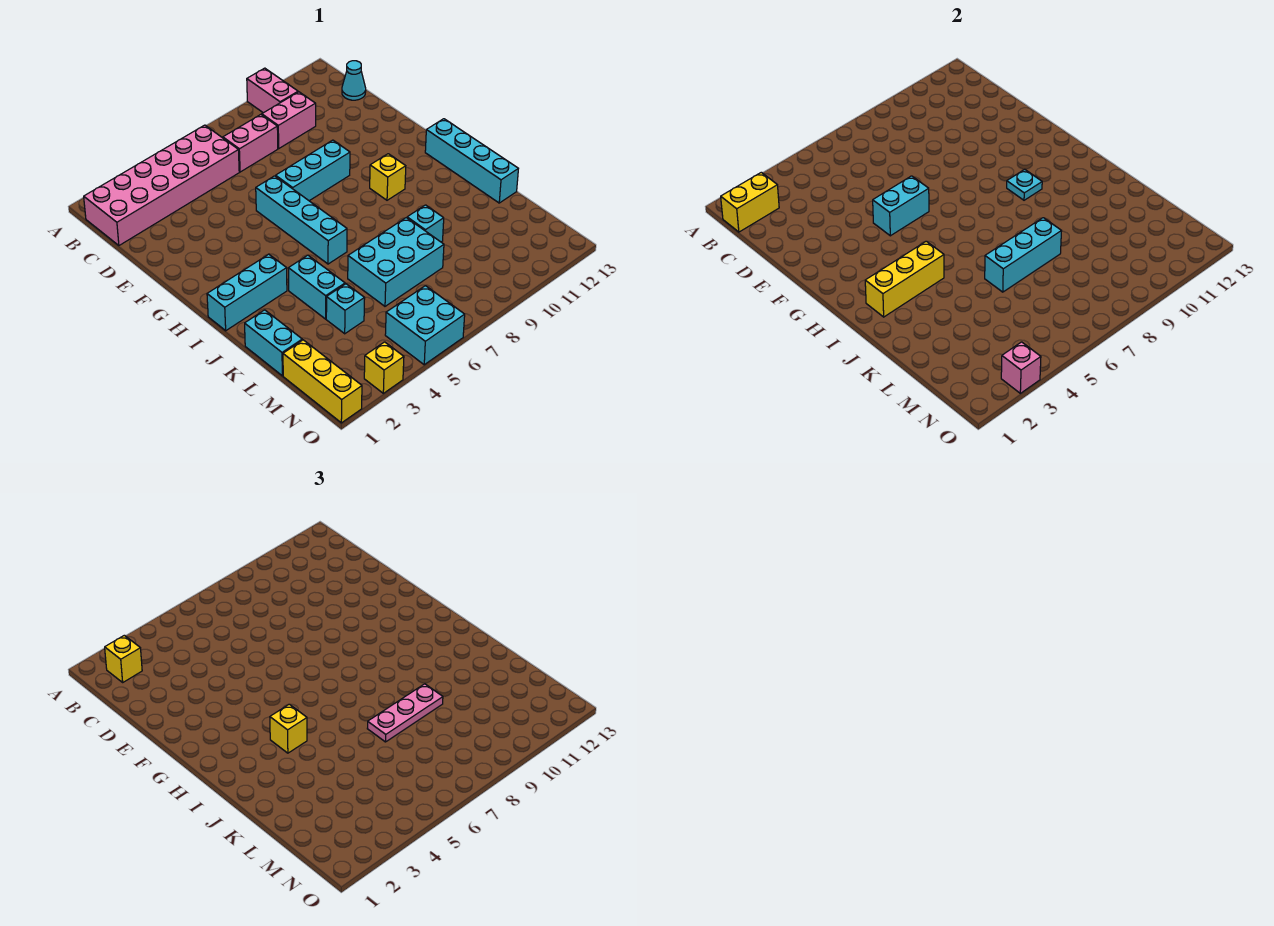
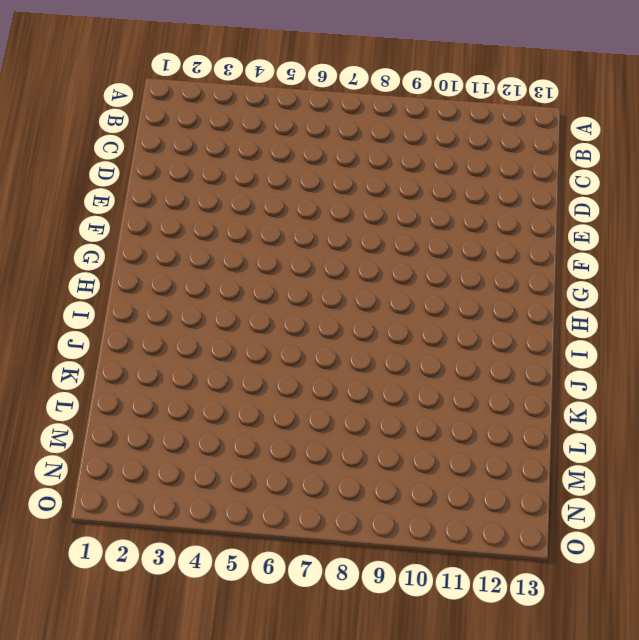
none -> pink 1x2 brick [247,68,298,113]
none -> pink 2x6 brick [84,125,239,245]
none -> pink 1x2 brick [223,115,278,172]

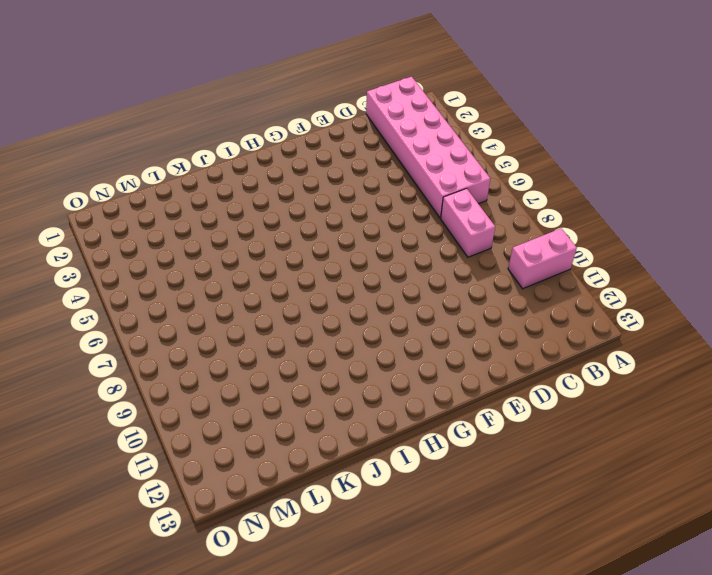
none -> pink 1x2 brick [262,92,316,148]
none -> cyan 1x1 cone [342,61,366,100]
none -> cyan 1x4 brick [256,176,347,264]

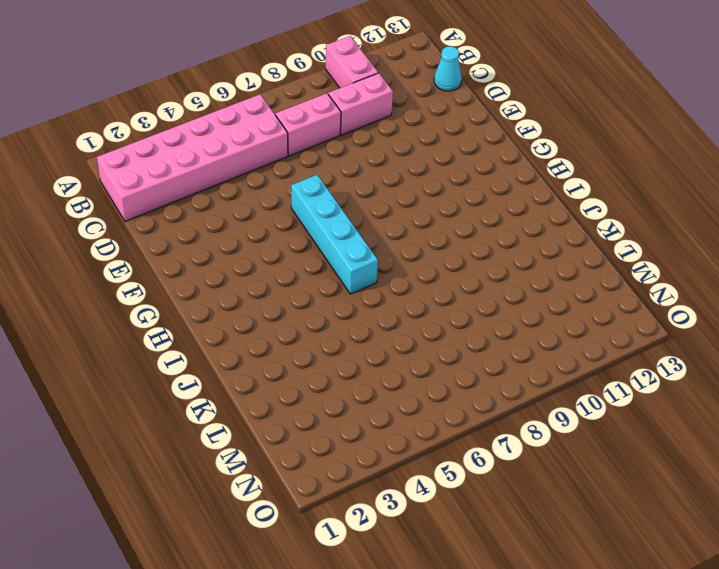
none -> cyan 1x3 brick [276,140,350,201]
none -> yellow 1x1 brick [370,154,406,200]
none -> cyan 1x4 brick [425,119,518,203]

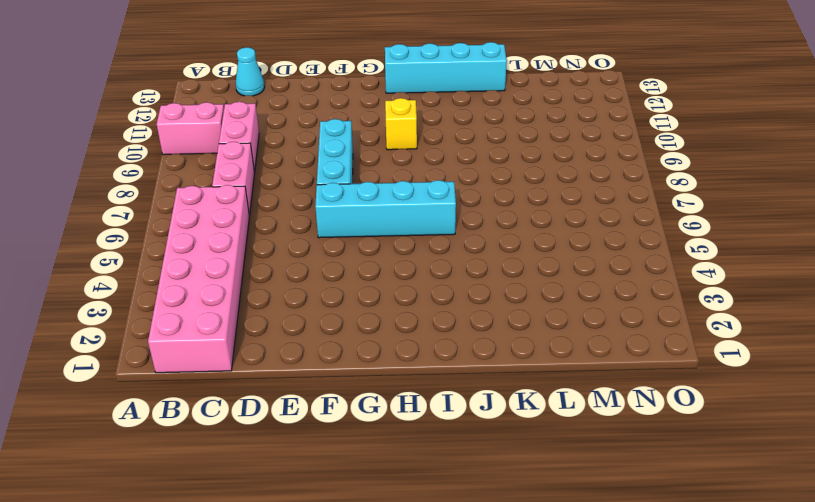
none -> cyan 1x3 brick [207,254,287,331]
none -> cyan 1x2 brick [288,255,345,319]
none -> cyan 1x2 brick [245,310,302,376]

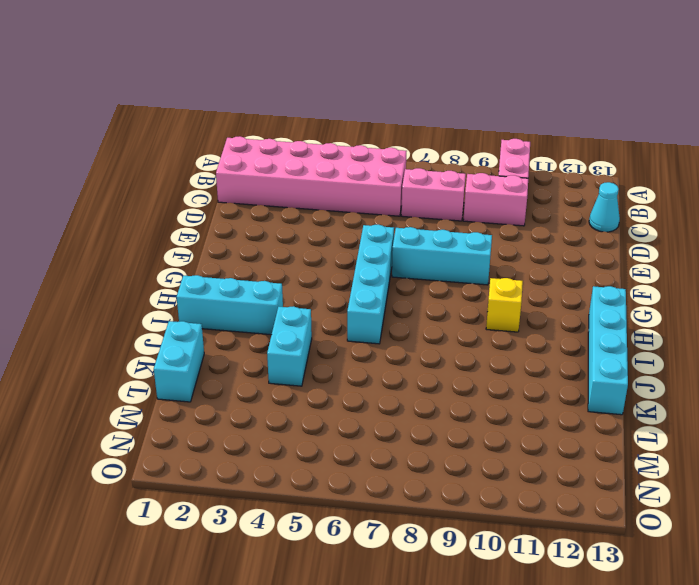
none -> cyan 2x3 brick [348,218,444,306]
none -> cyan 1x1 brick [407,205,444,242]
none -> cyan 1x1 brick [326,284,365,334]

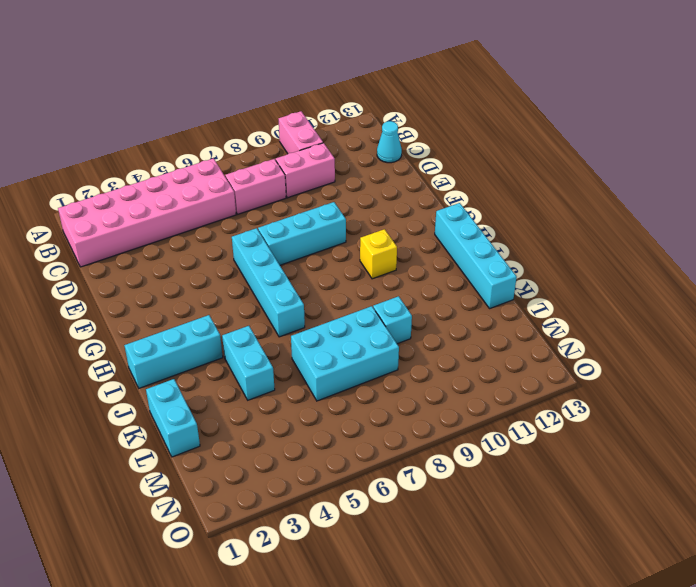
none -> cyan 1x1 brick [326,284,365,334]
none -> yellow 1x3 brick [283,340,362,423]
none -> cyan 2x2 brick [385,286,465,365]

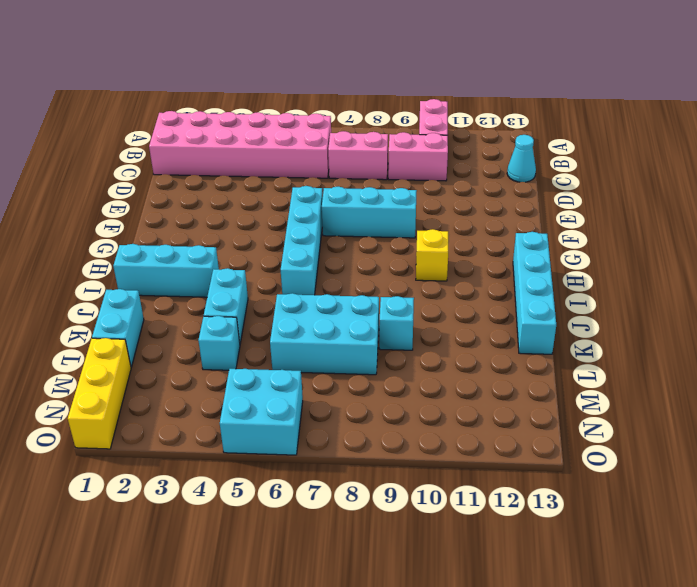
none -> yellow 1x1 brick [364,342,404,393]
none -> yellow 1x2 brick [721,172,779,232]
none -> cyan 1x2 brick [873,176,929,236]

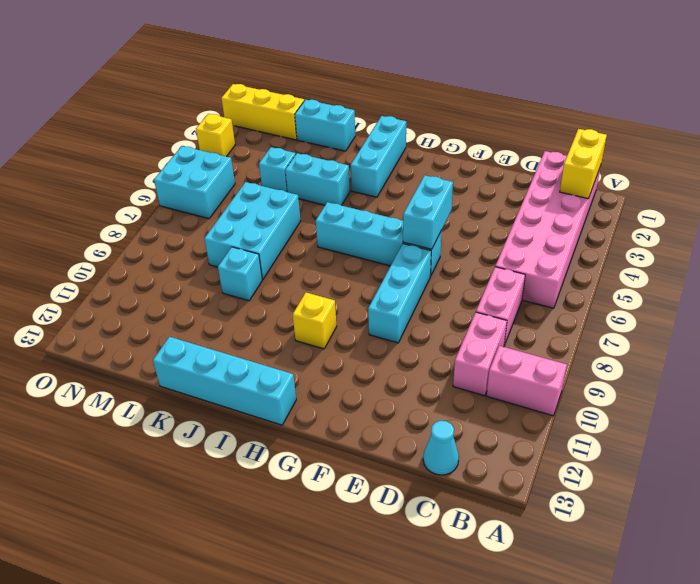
none -> cyan 1x1 plate [1007,169,1042,200]
none -> yellow 1x3 brick [865,241,944,317]
none -> cyan 1x3 brick [985,218,1061,292]

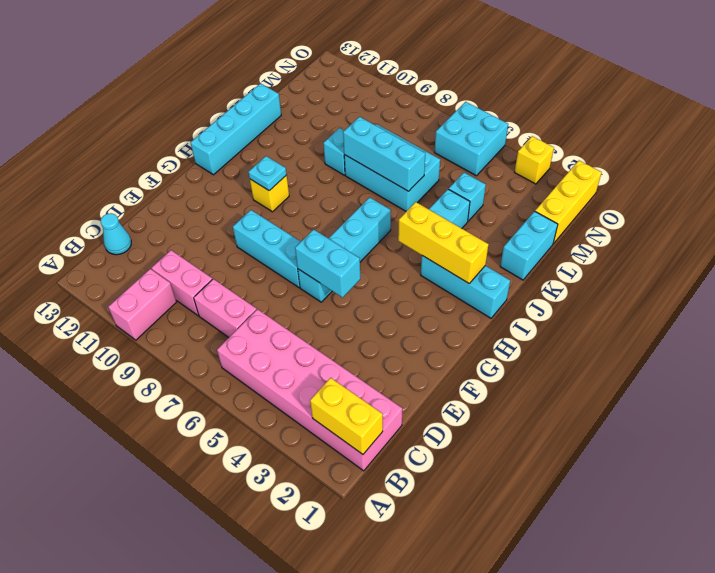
none -> pink 1x1 brick [1001,342,1041,393]
none -> yellow 1x1 brick [105,635,142,682]
none -> yellow 1x1 brick [270,704,307,753]

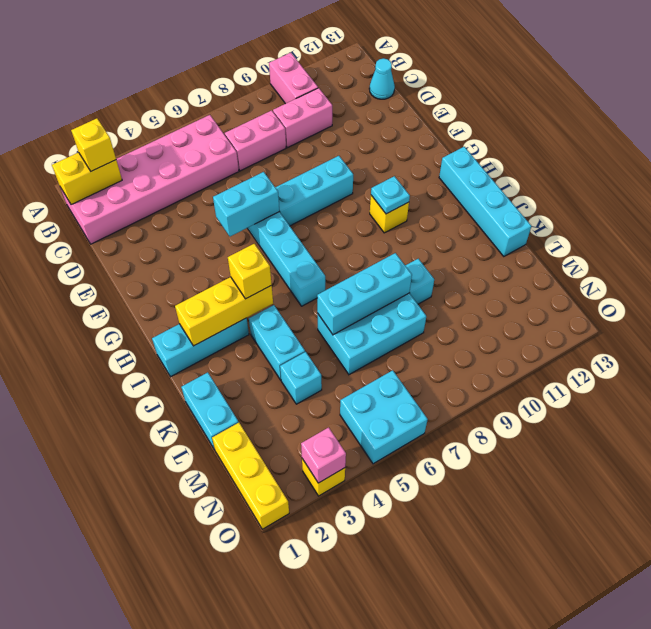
none -> pink 1x3 plate [367,684,443,742]

